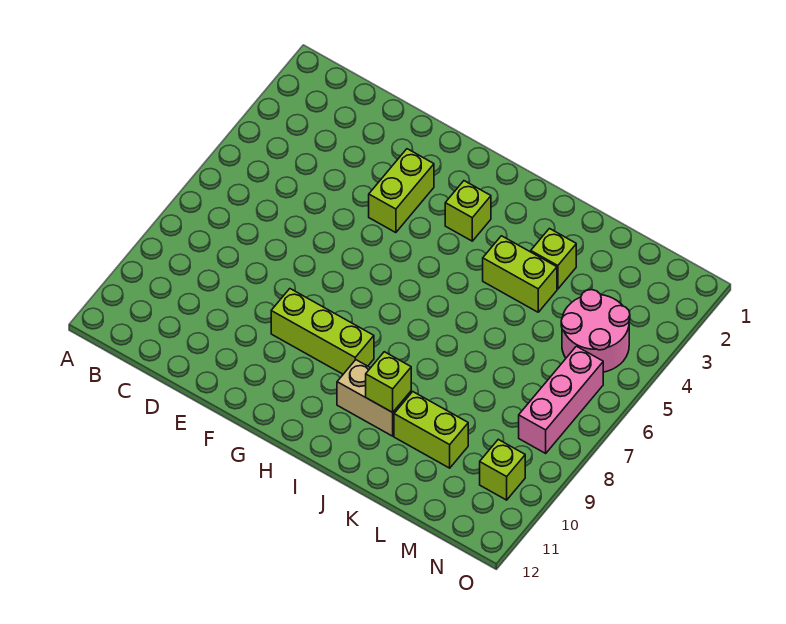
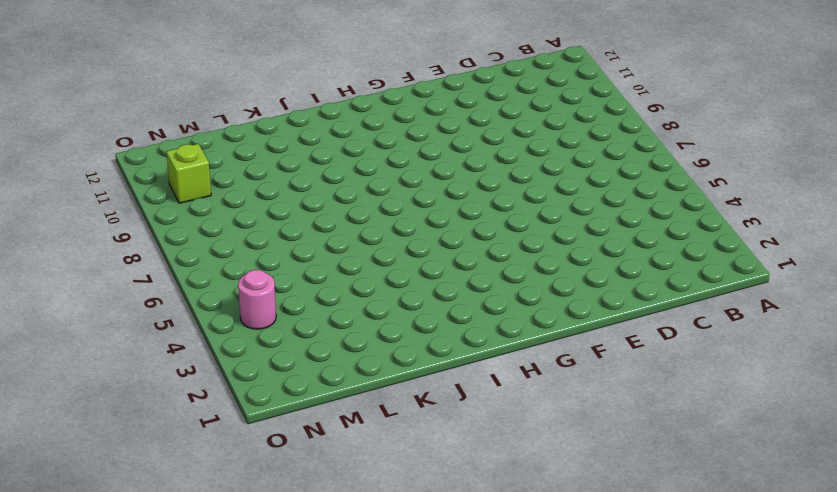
pink 1x1 round brick [238,270,276,329] -> pink 2x2 round brick [561,290,630,372]
none -> lime 1x2 brick [369,149,434,233]
none -> lime 1x3 brick [271,289,374,374]

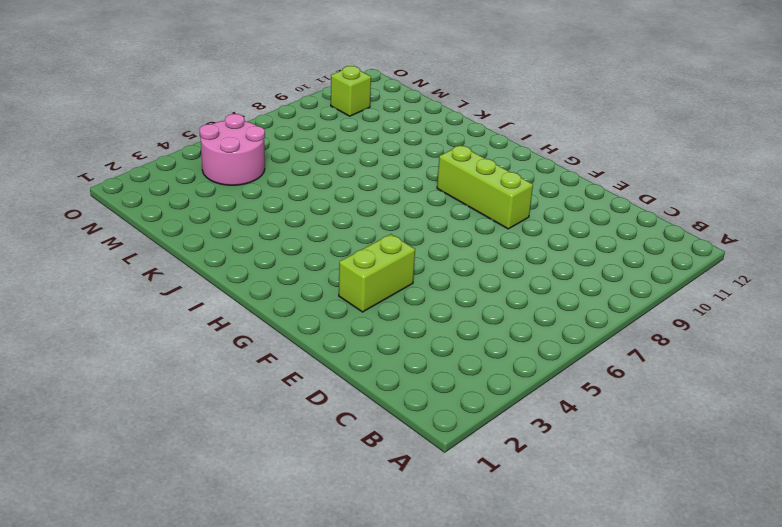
none -> lime 1x1 brick [445,181,491,241]
none -> tan 1x2 brick [337,360,411,436]

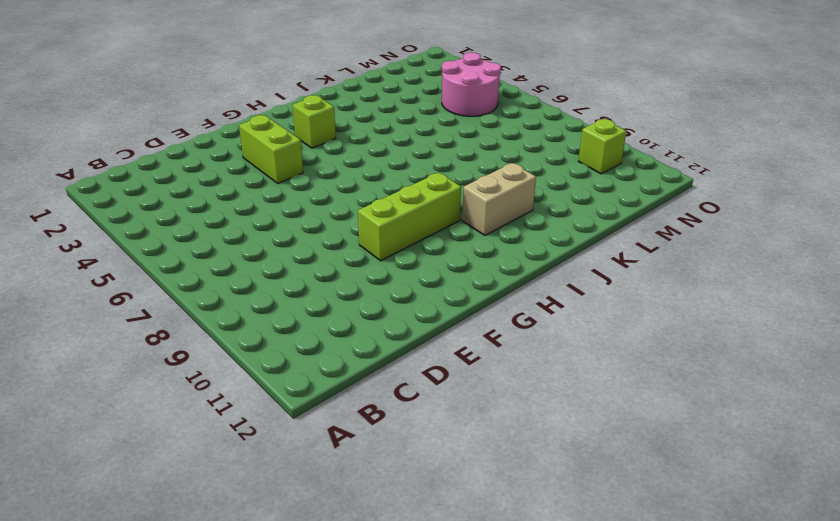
none -> lime 1x2 brick [483,236,557,312]
none -> lime 1x1 brick [531,229,576,289]

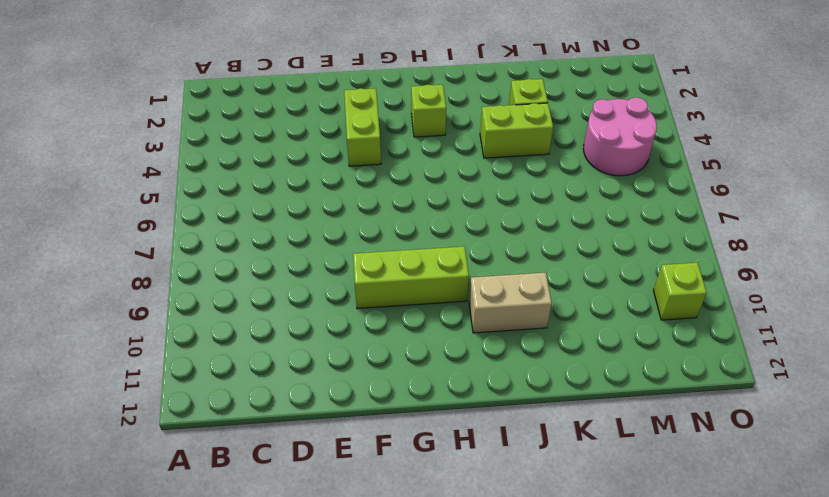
none -> lime 1x2 brick [394,392,468,468]
none -> pink 1x3 brick [519,346,603,453]

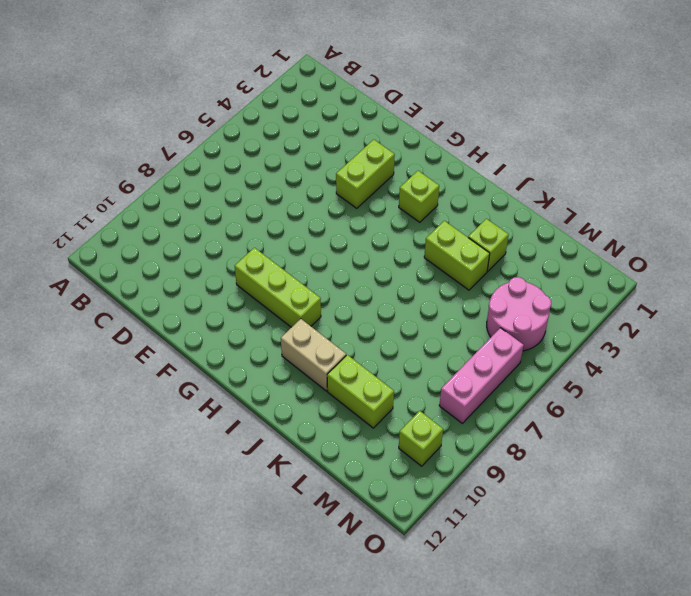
none -> lime 1x1 brick [366,352,411,412]

